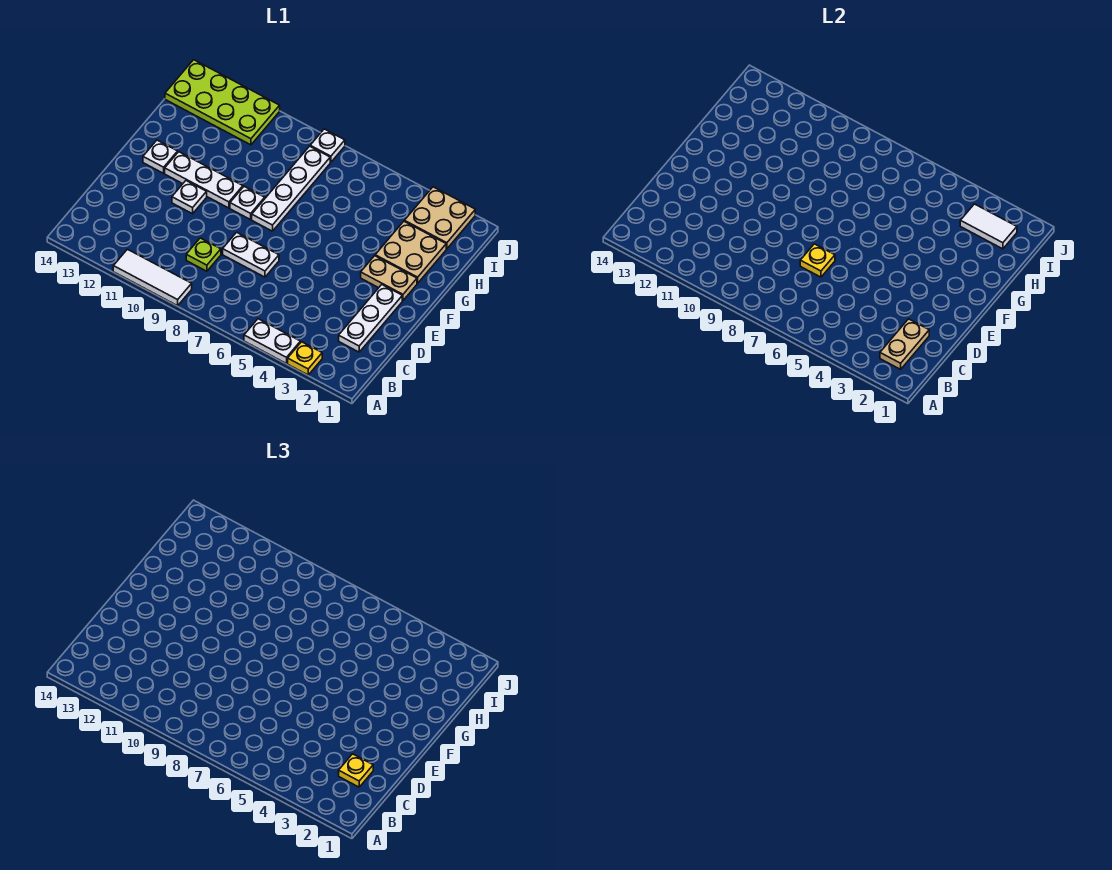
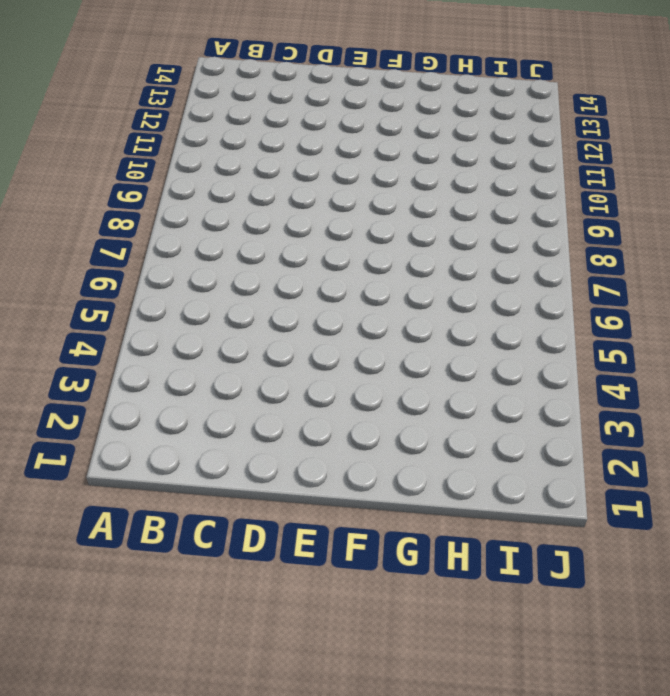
none -> yellow 1x1 plate [288,342,322,375]
none -> white 1x2 plate [244,319,300,364]
none -> white 1x3 tile [113,249,192,306]

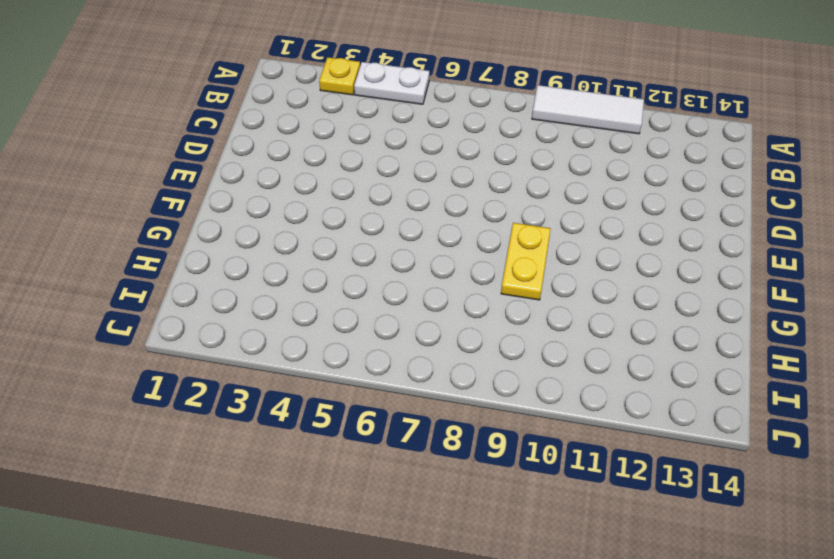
yellow 1x2 plate [501,223,551,300] -> white 1x1 plate [230,187,265,220]
none -> white 1x3 plate [339,285,402,352]
none -> lime 1x1 plate [186,238,221,271]
none -> white 1x2 plate [223,232,279,277]

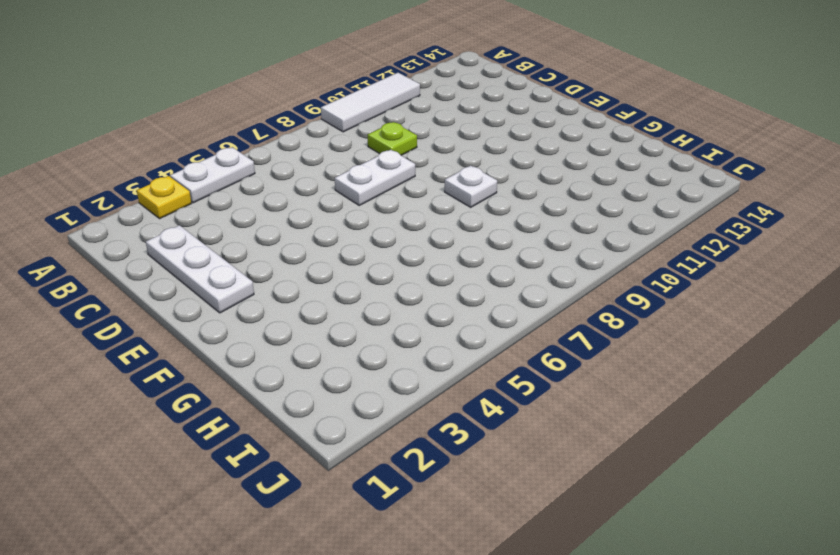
none -> white 1x1 plate [172,181,207,214]
none -> tan 1x2 plate [361,256,417,300]
none -> white 1x4 plate [252,146,330,231]

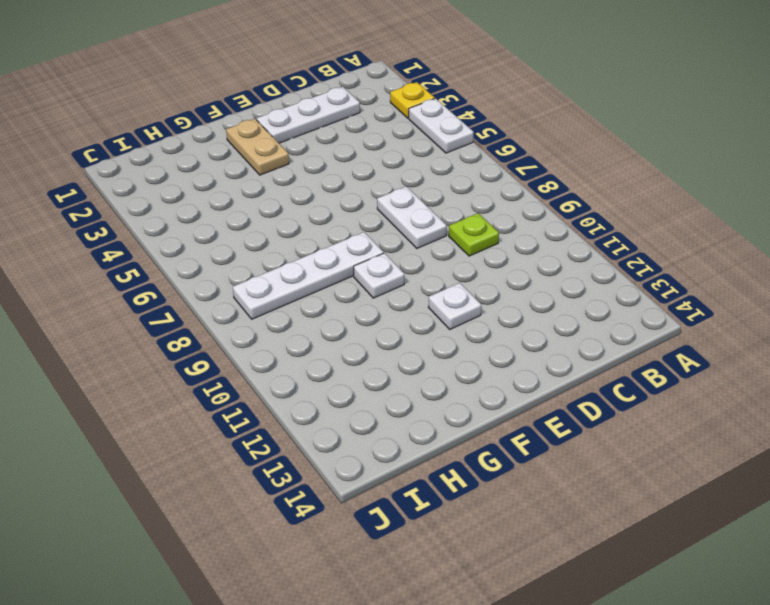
none -> white 1x3 tile [113,249,192,306]
none -> white 1x3 plate [165,152,243,208]
none -> white 1x1 plate [143,140,178,173]

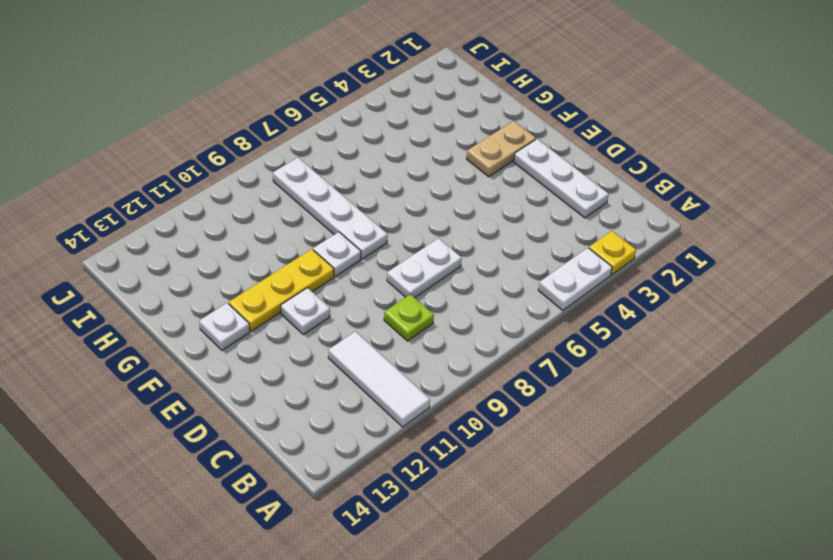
white 1x3 tile [328,331,430,427] -> white 1x3 tile turned to [113,249,192,306]
yellow 1x3 plate [229,249,334,331] -> white 1x3 plate [165,152,243,208]
none -> tan 2x2 plate [375,221,446,283]
none -> tan 2x2 plate [404,187,475,249]
none -> lime 2x4 plate [165,60,280,145]

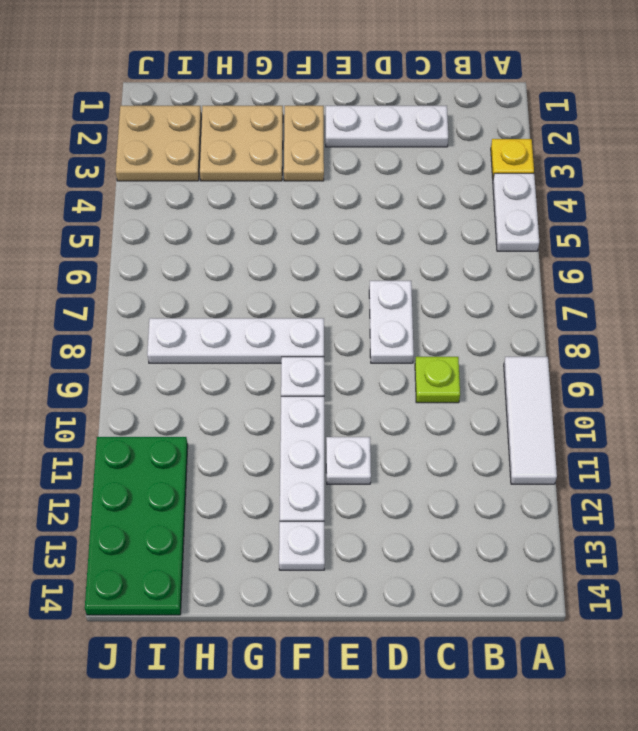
green 2x4 plate [85,437,188,615] -> lime 2x4 plate [165,60,280,145]
none -> white 1x1 plate [310,129,345,162]
none -> tan 1x2 plate [880,319,929,369]
none -> yellow 1x1 plate [800,244,835,277]

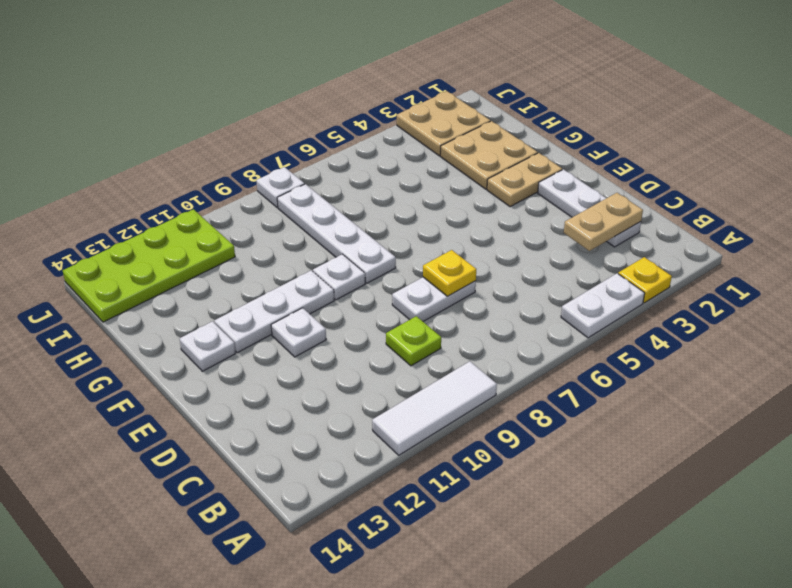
tan 1x2 plate [564,193,643,251] -> tan 1x2 plate turned to [880,319,929,369]
none -> white 1x2 tile [960,204,1017,249]
none -> yellow 1x1 plate [339,754,373,787]

